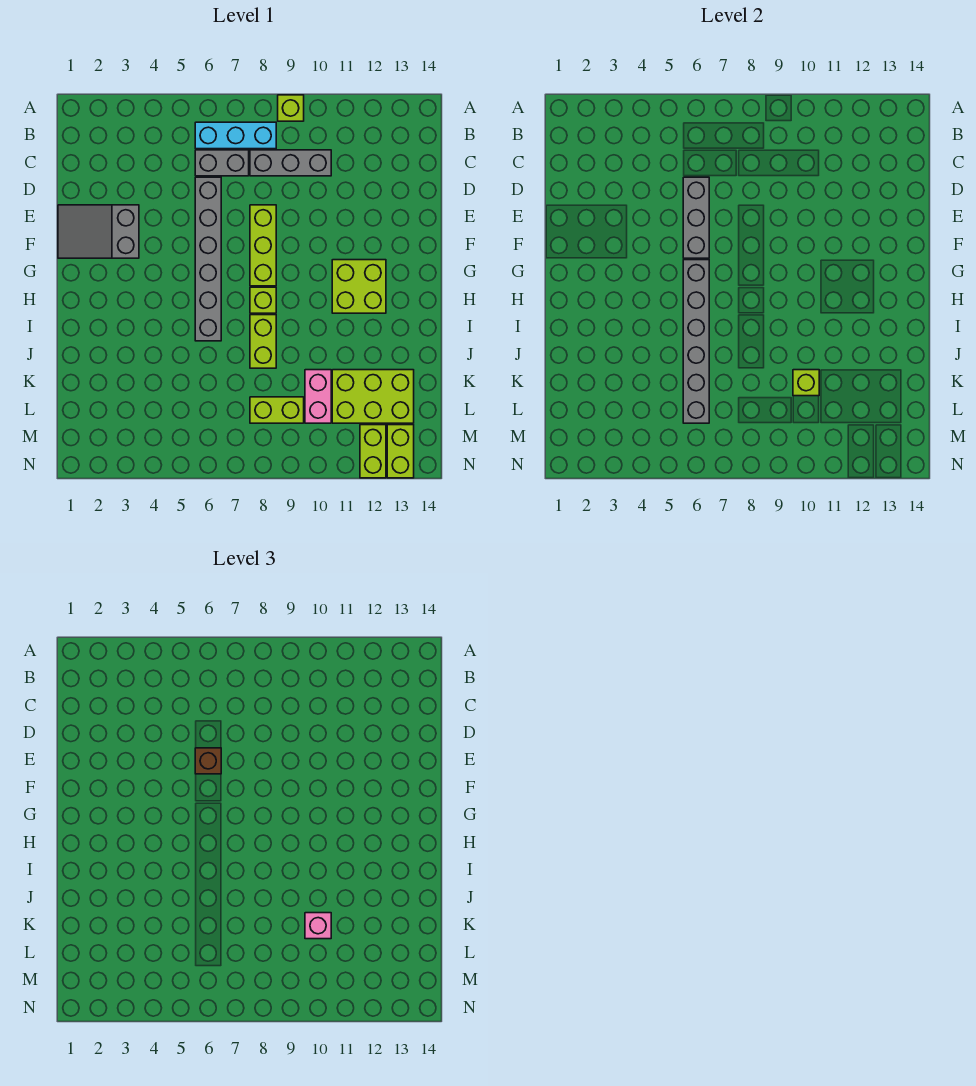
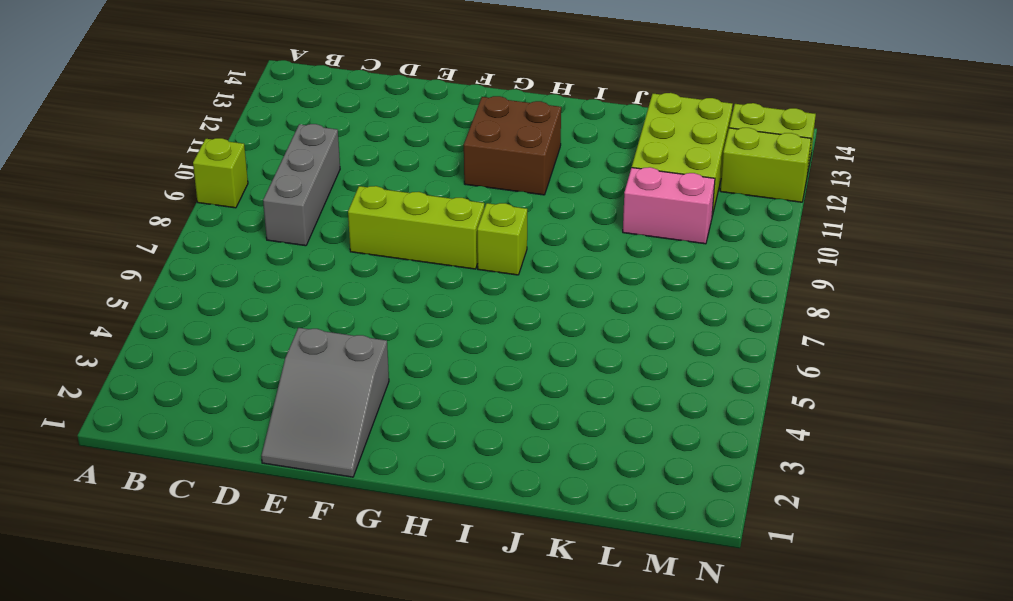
brown 2x2 brick [464,96,561,195] -> lime 2x2 brick [332,260,386,313]
none -> cyan 1x3 brick [195,122,276,149]
none -> grey 1x2 brick [195,150,249,176]
none -> grey 1x6 brick [195,177,221,341]

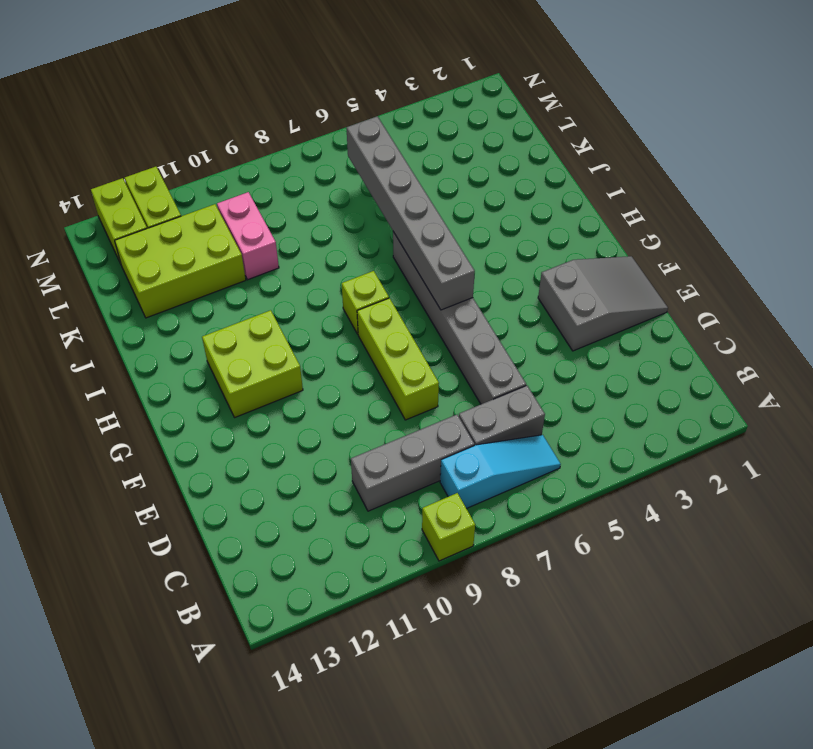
cyan 1x3 slope [440,435,561,508] -> cyan 1x3 brick [195,122,276,149]
none -> lime 1x2 brick [250,315,276,368]
none -> lime 1x2 brick [250,397,304,423]
none -> grey 1x3 brick [683,177,709,258]

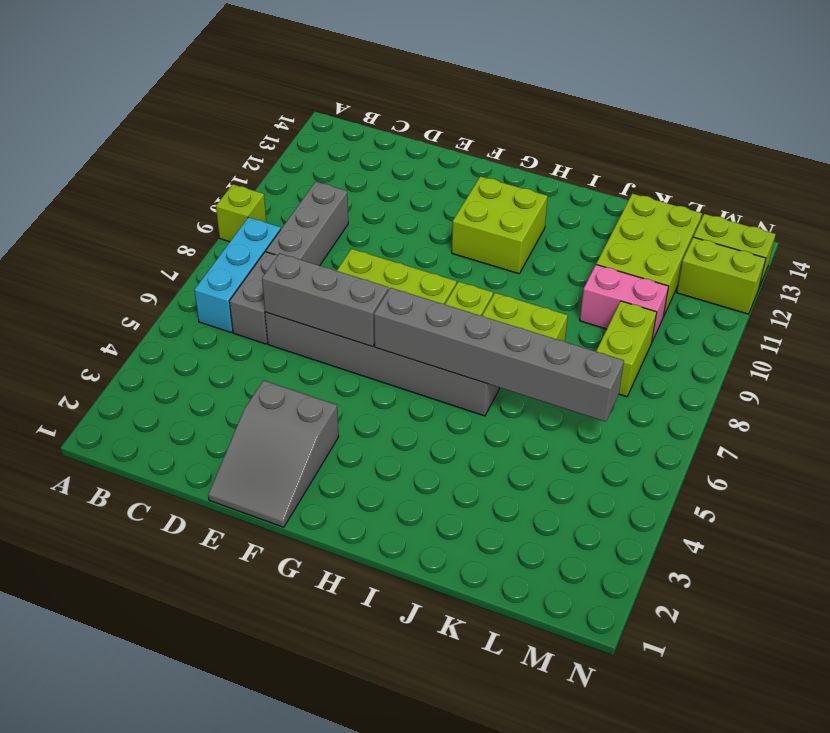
none -> lime 1x1 brick [793,370,819,396]
none -> brown 1x1 brick [195,748,221,774]
none -> pink 1x1 brick [305,913,331,939]

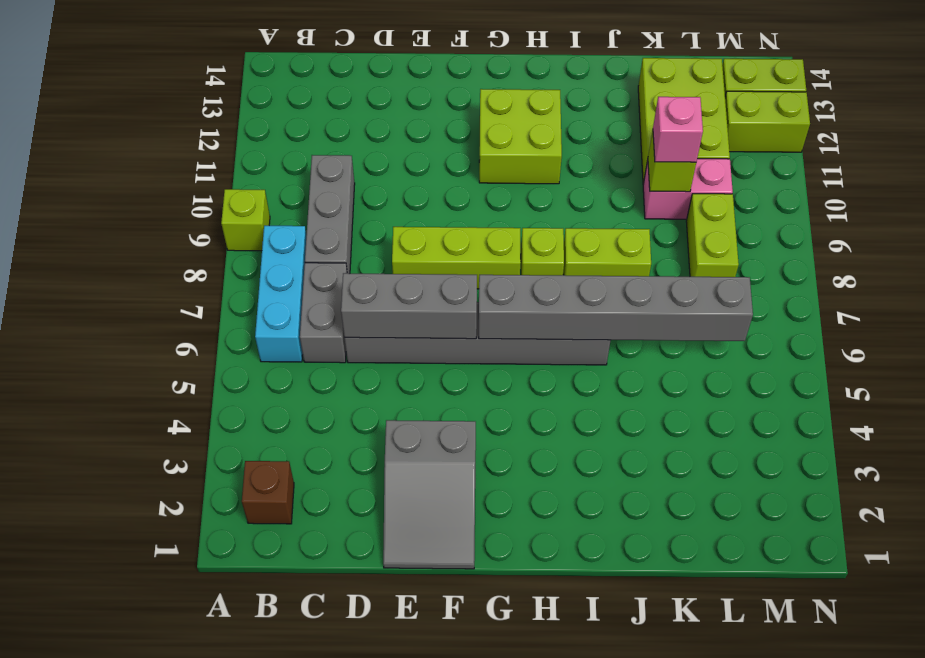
brown 1x1 brick [242,461,294,524] -> brown 1x1 brick moved to [195,748,221,774]

